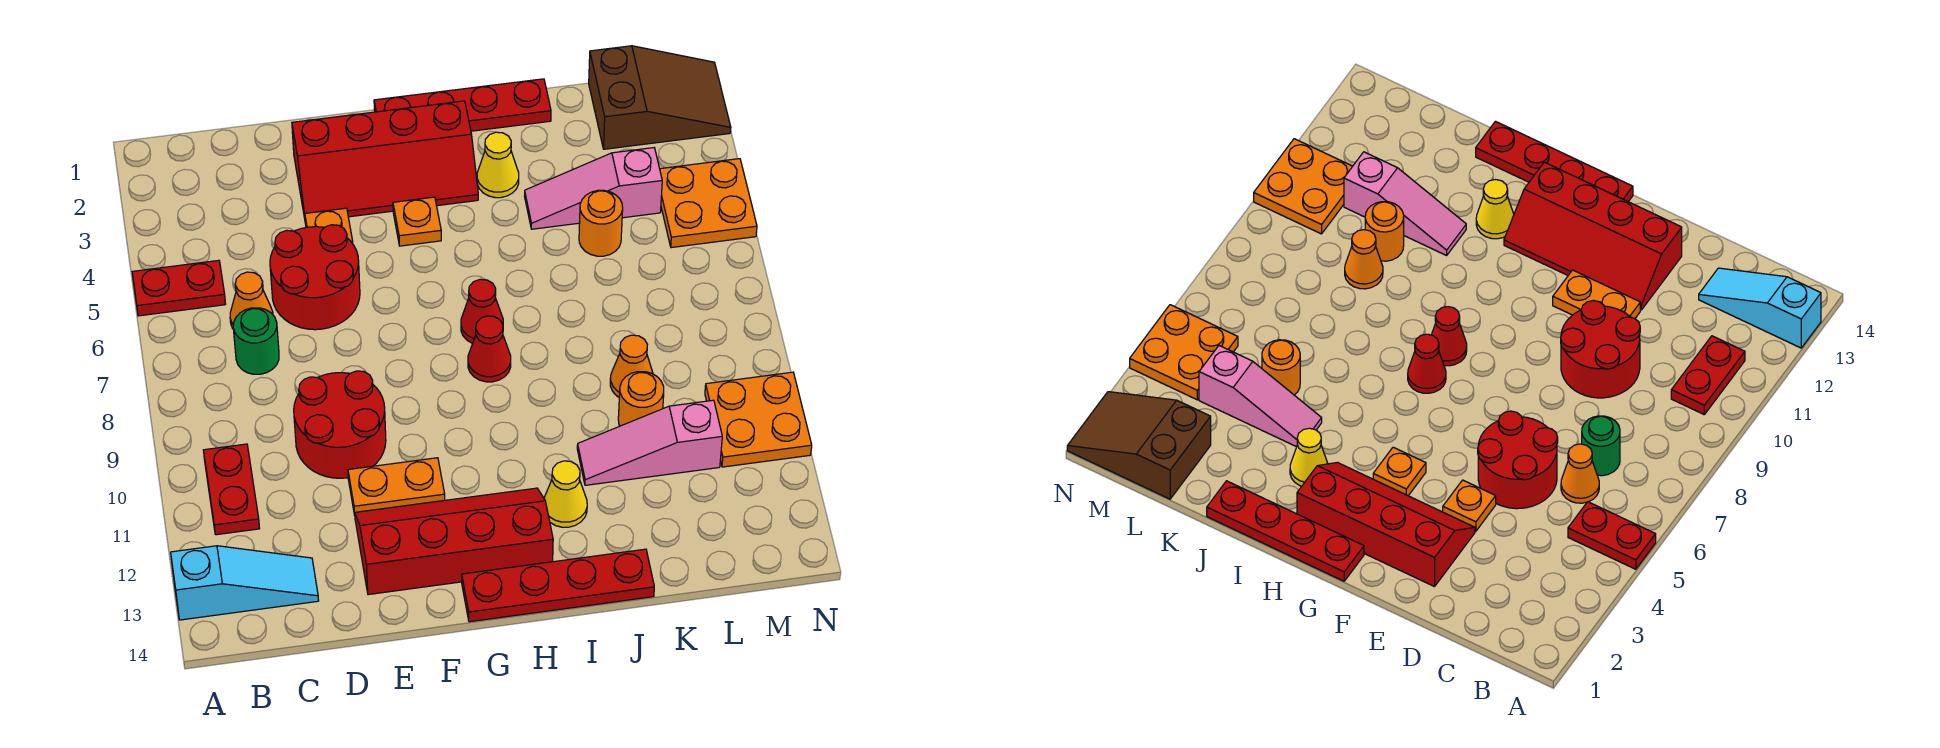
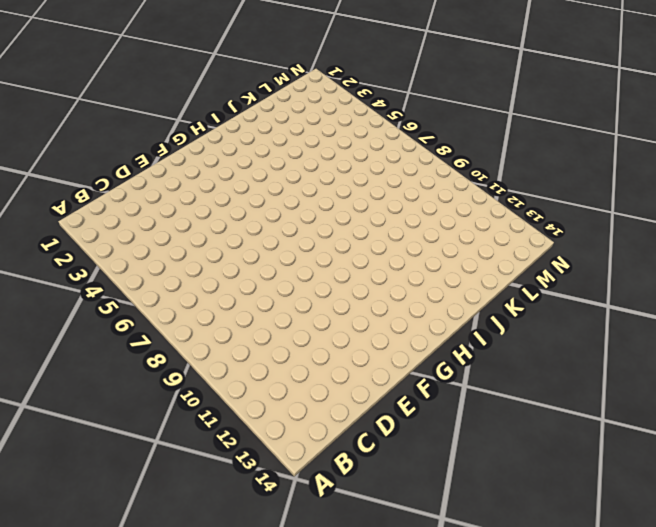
none -> red 1x2 plate [132,260,225,316]
none -> cyan 1x3 slope [171,546,319,620]
none -> red 1x2 plate [203,444,260,535]

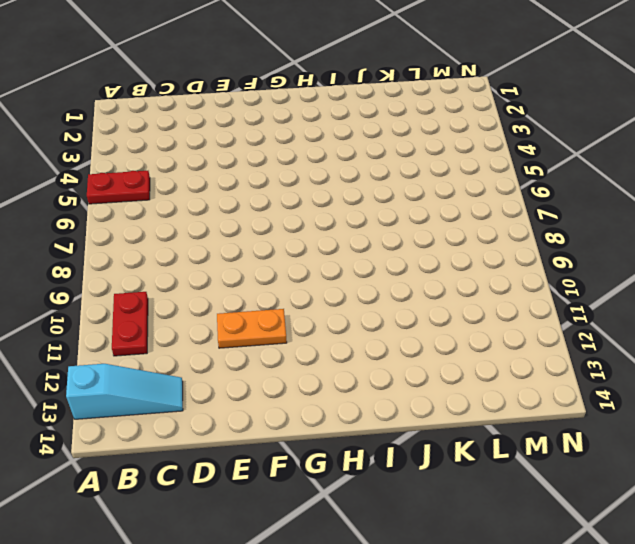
none -> orange 1x1 cone [230,272,273,329]
none -> green 1x1 round brick [233,308,279,374]
none -> red 2x2 round brick [270,225,360,330]

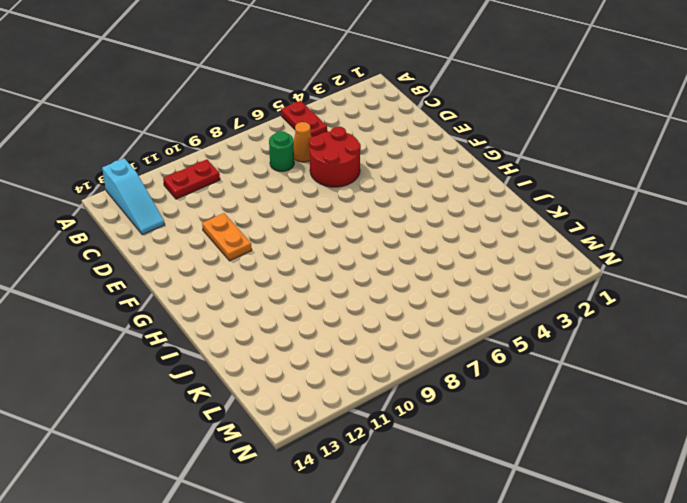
none -> red 2x2 round brick [294,371,386,478]
none -> red 2x4 slope [292,101,478,218]
none -> orange 1x1 plate [305,208,353,244]

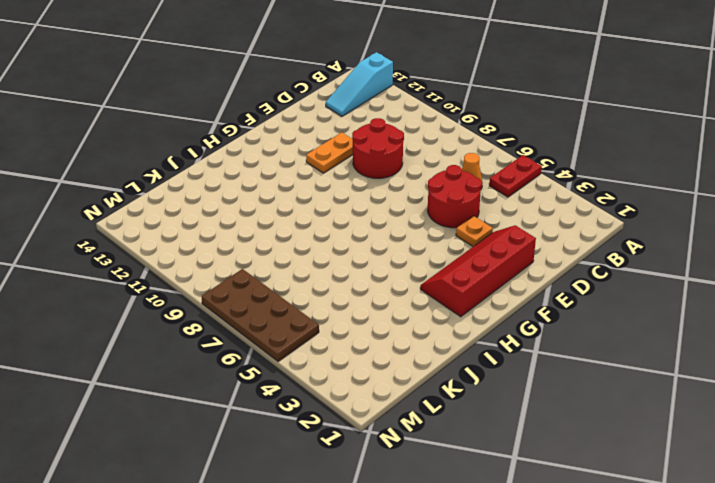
brown 2x4 plate [201,269,319,361] -> orange 2x2 plate [660,159,757,248]
none -> red 1x2 plate [203,444,260,535]
none -> green 1x1 round brick [233,308,279,374]
none -> red 2x4 slope [355,488,553,595]

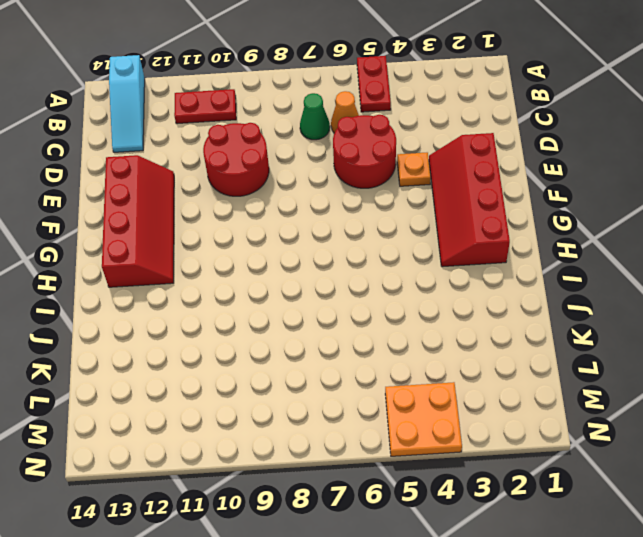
green 1x1 cone [300,93,330,140] -> green 1x1 round brick [233,308,279,374]
none -> orange 1x2 plate [348,458,445,515]
none -> red 1x4 plate [374,79,551,131]
none -> orange 1x1 plate [393,197,441,246]

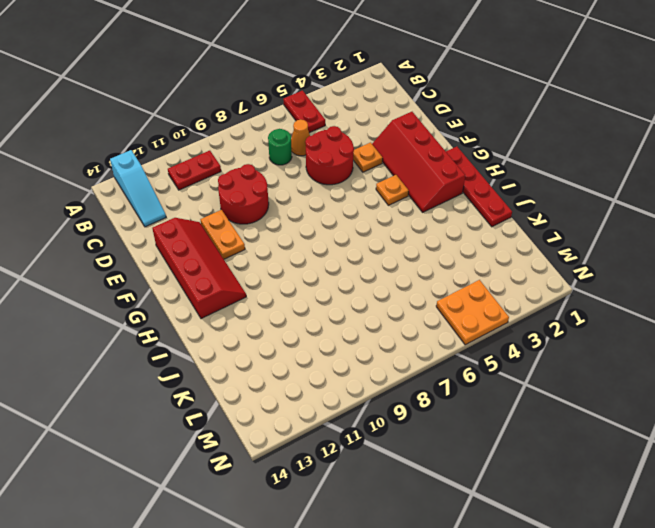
none -> red 1x4 plate [462,549,654,622]
none -> red 1x1 cone [461,279,503,343]
none -> red 1x1 cone [468,316,511,382]

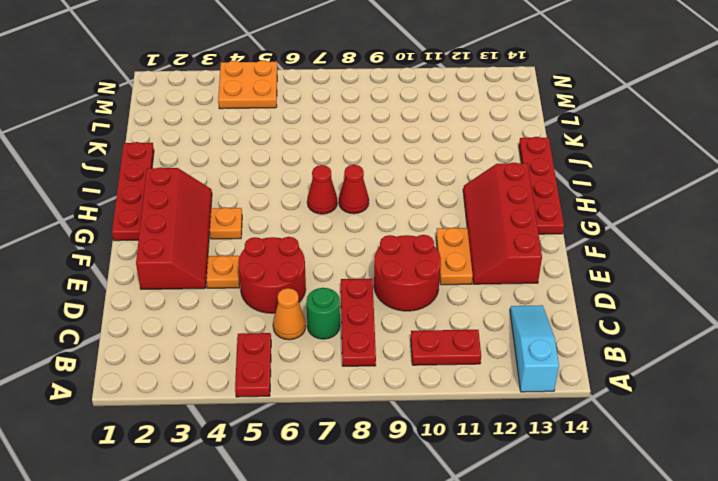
red 1x3 plate [341,279,376,366] -> none
none -> yellow 1x1 cone [477,132,519,198]
none -> yellow 1x1 cone [544,461,587,527]
none -> pink 1x3 slope [525,148,662,229]

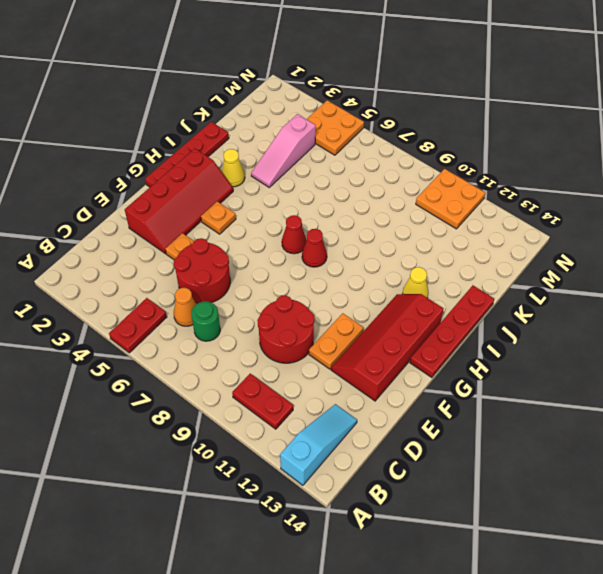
none -> pink 1x3 slope [577,400,722,485]
none -> orange 1x1 round brick [579,190,623,256]
none -> orange 1x1 cone [610,335,653,397]

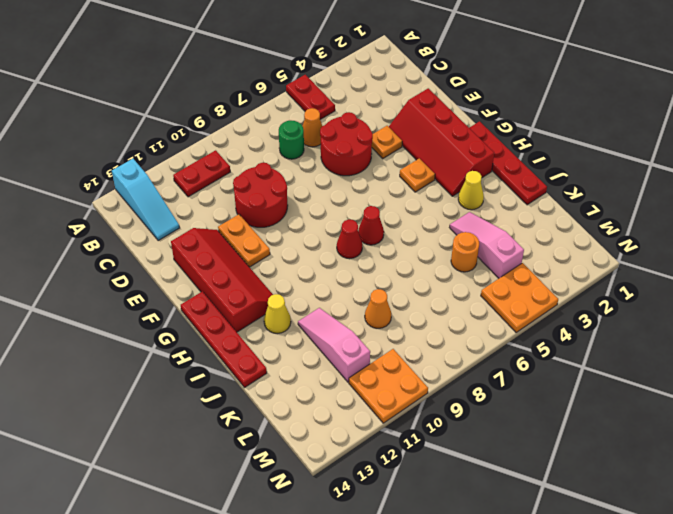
none -> orange 1x1 round brick [618,372,664,426]
none -> brown 2x3 slope [589,46,731,149]

